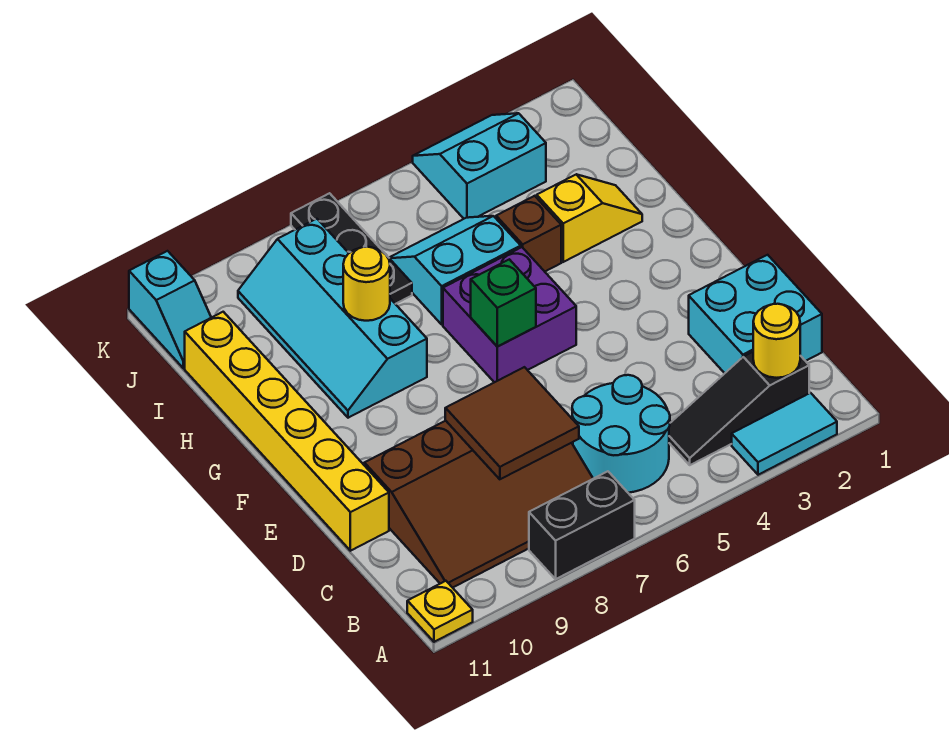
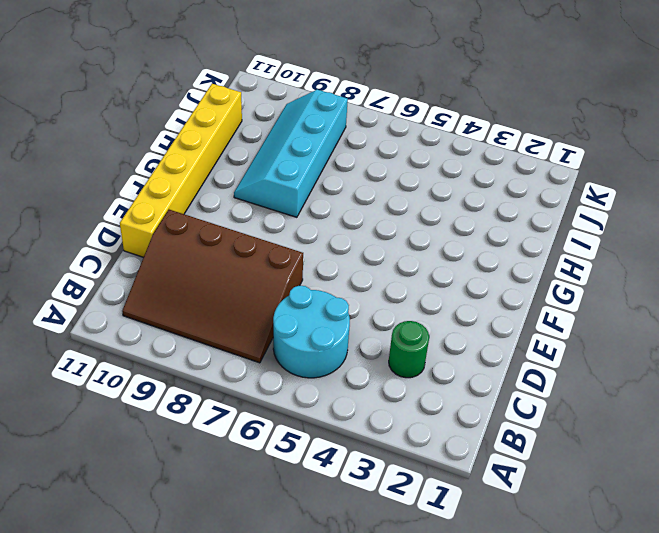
green 1x1 round brick [389,321,429,378] -> none
none -> cyan 1x2 tile [732,393,837,475]
none -> black 1x2 brick [529,471,635,579]
none -> yellow 1x1 plate [407,581,473,642]

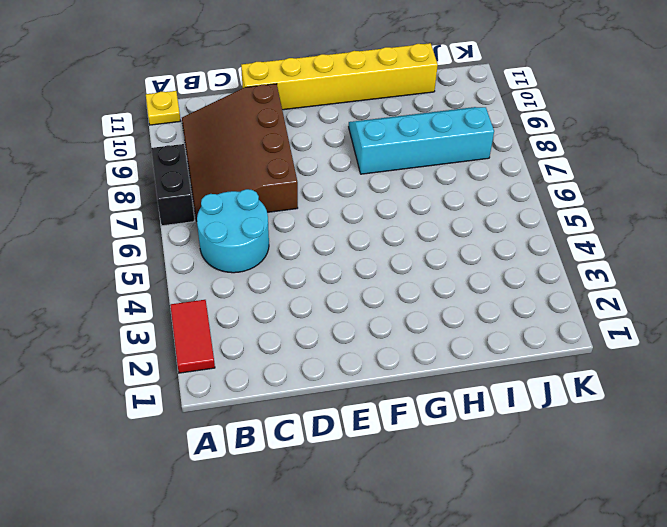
red 1x2 tile [170,300,215,373] -> cyan 1x2 tile [732,393,837,475]
none -> black 1x3 slope [669,352,809,465]
none -> cyan 2x2 brick [689,255,822,373]
none -> purple 2x2 brick [443,247,576,382]

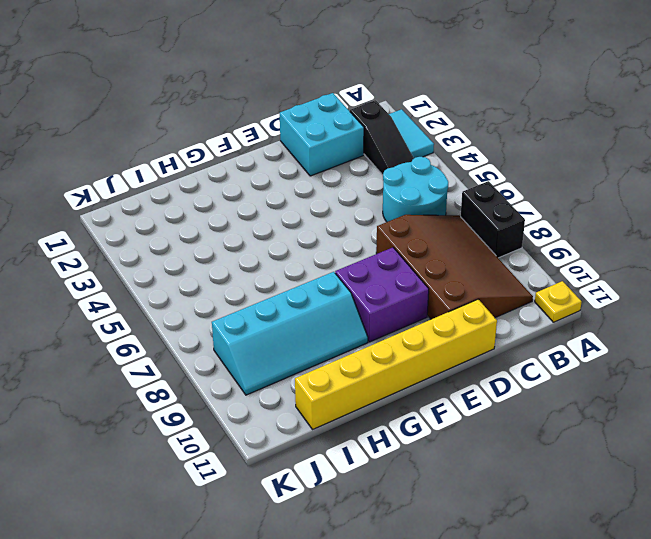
purple 2x2 brick [335,248,429,342] -> purple 2x2 brick moved to [443,247,576,382]
none -> yellow 1x2 slope [537,174,642,262]
none -> brown 1x1 brick [496,196,561,271]
none -> cyan 2x2 slope [389,216,521,324]

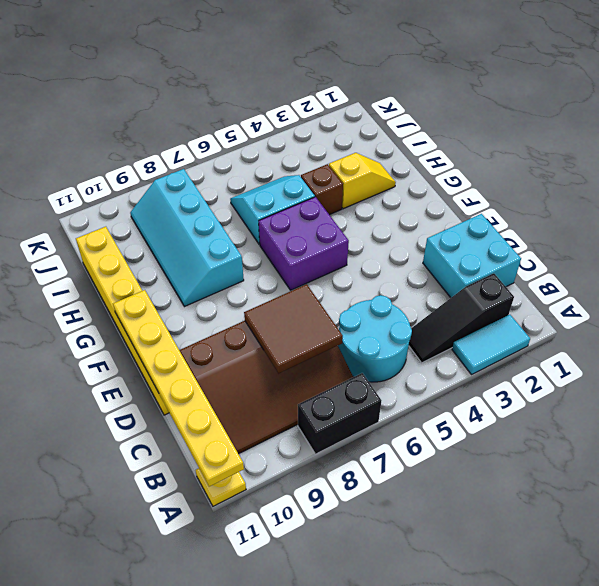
yellow 1x6 plate [113,290,244,487] -> none
none -> black 1x3 plate [291,193,412,304]
none -> cyan 2x2 slope [413,113,546,219]
none -> cyan 1x2 slope [129,251,211,368]

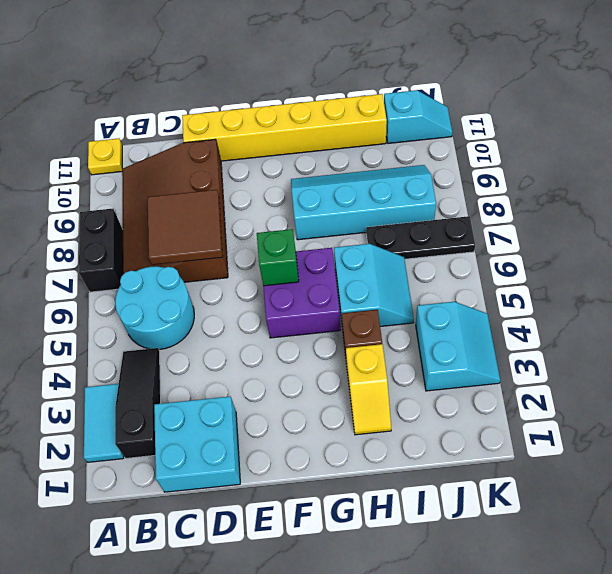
cyan 1x2 slope [384,90,452,143] -> cyan 1x2 slope turned to [129,251,211,368]
none -> yellow 1x1 round brick [753,304,800,378]
none -> yellow 1x1 round brick [343,247,390,321]

